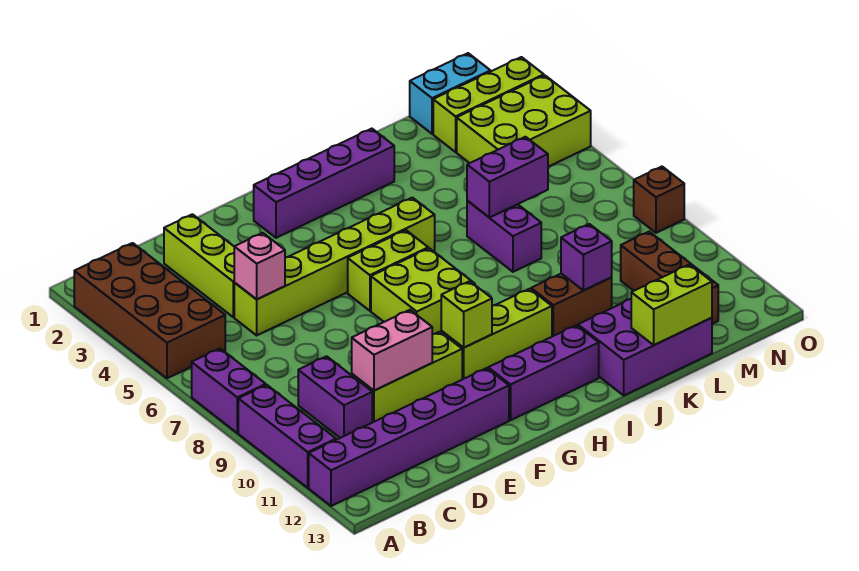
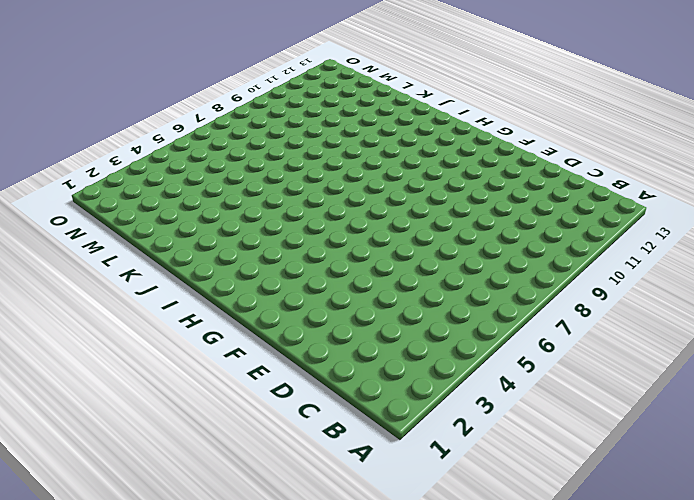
none -> brown 2x4 brick [74,243,225,378]
none -> purple 1x2 brick [192,349,266,433]
none -> purple 1x3 brick [238,385,336,488]

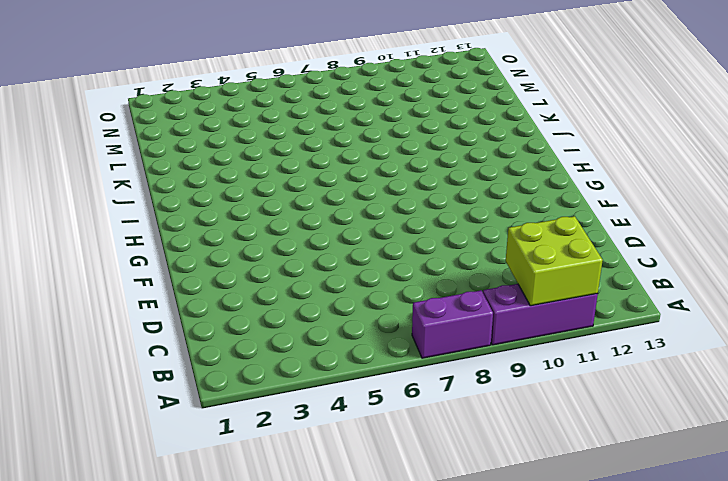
lime 2x2 brick [506,216,603,306] -> lime 2x2 brick moved to [371,248,475,334]
none -> brown 2x4 brick [74,243,225,378]
none -> purple 1x6 brick [309,368,509,506]
none -> purple 1x2 brick [298,356,372,438]

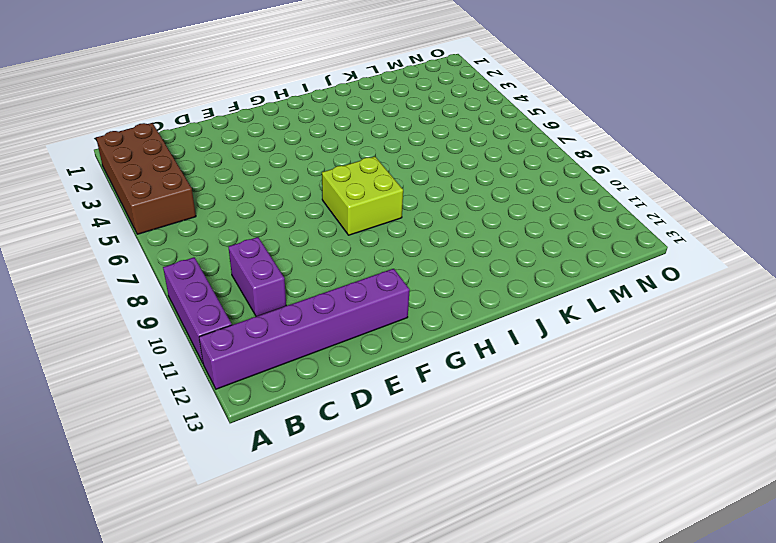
none -> purple 1x2 brick [192,349,266,433]
none -> lime 1x3 brick [164,214,234,317]
none -> lime 1x6 brick [234,198,435,335]

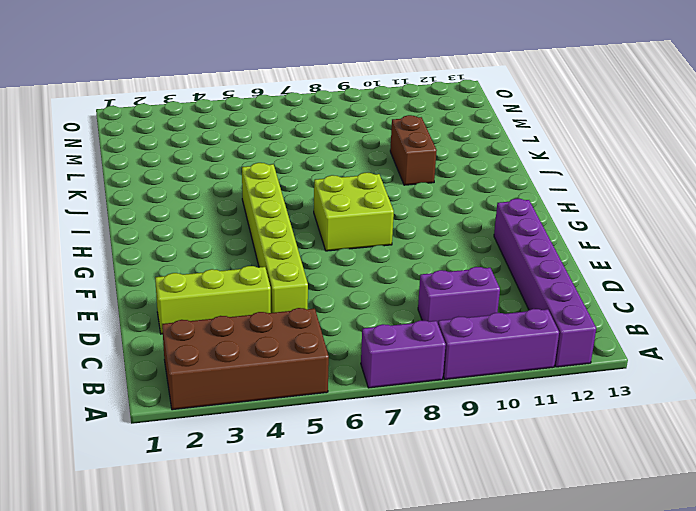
none -> lime 1x3 brick [352,332,462,422]
none -> purple 1x4 brick [254,129,394,238]
none -> lime 1x2 brick [348,230,428,311]

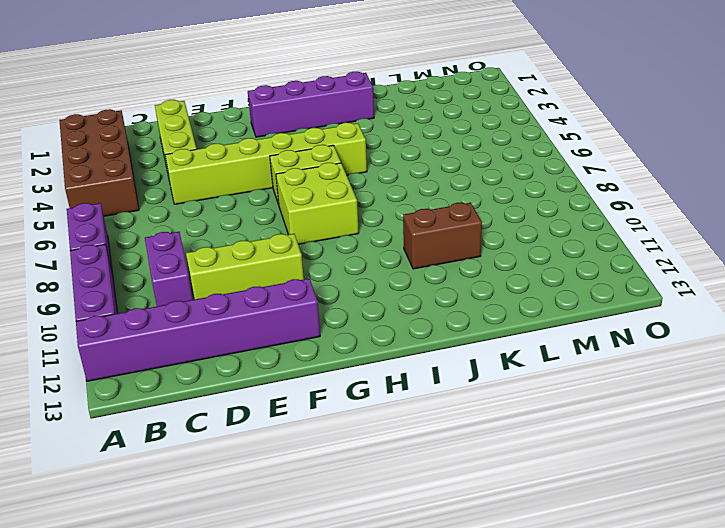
none -> lime 1x3 brick [441,289,552,379]
none -> purple 1x3 brick [488,325,599,420]
none -> purple 2x3 brick [578,299,712,395]

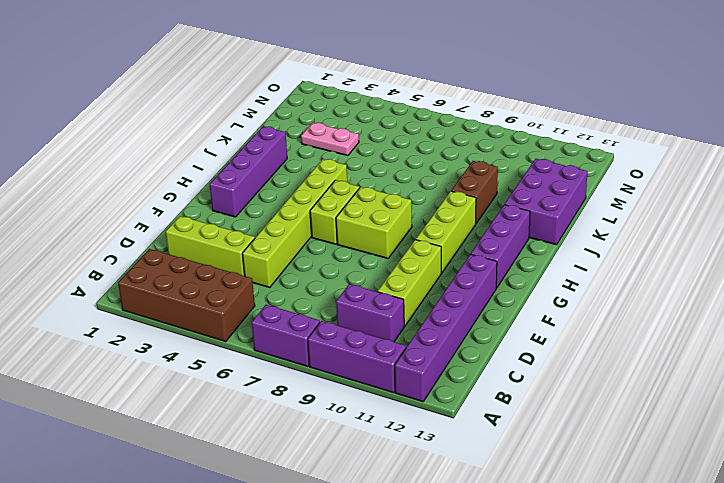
pink 1x2 plate [301,123,359,156] -> none
none -> purple 1x2 brick [467,201,541,272]
none -> cyan 1x2 brick [410,53,490,134]
none -> lime 1x3 brick [433,57,544,152]

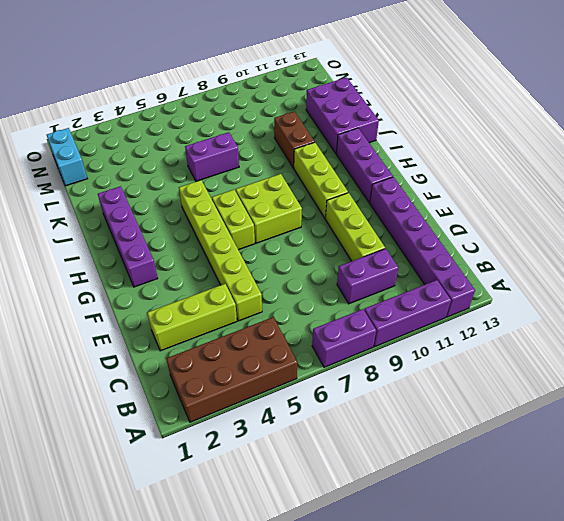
none -> lime 1x3 brick [433,57,544,152]
none -> lime 2x3 brick [457,75,591,167]
none -> brown 1x3 brick [621,232,718,324]

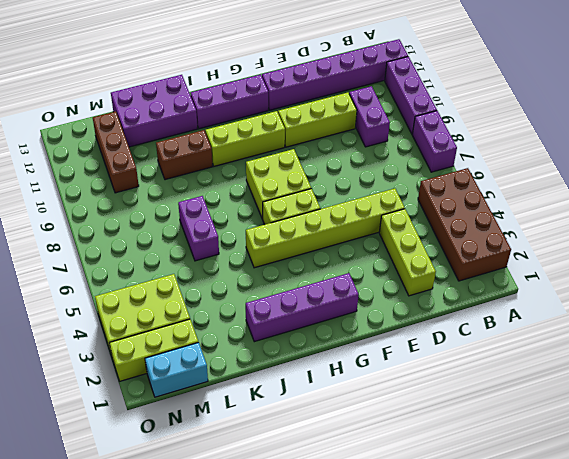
none -> brown 1x1 brick [634,167,684,233]
none -> pink 1x1 brick [234,233,285,299]
none -> pink 1x2 brick [352,310,432,391]

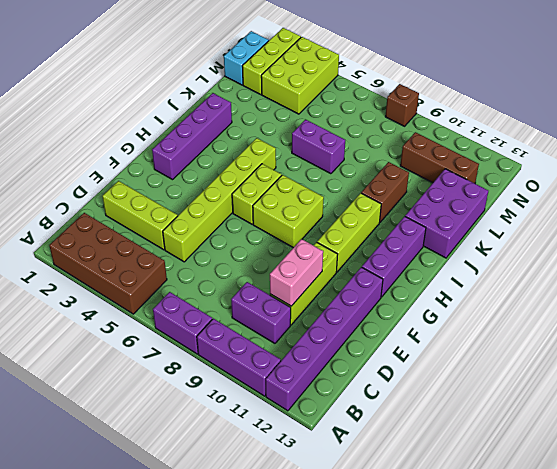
none -> pink 1x1 brick [234,233,285,299]
none -> lime 1x1 brick [441,281,492,348]
none -> purple 1x2 brick [467,137,548,217]

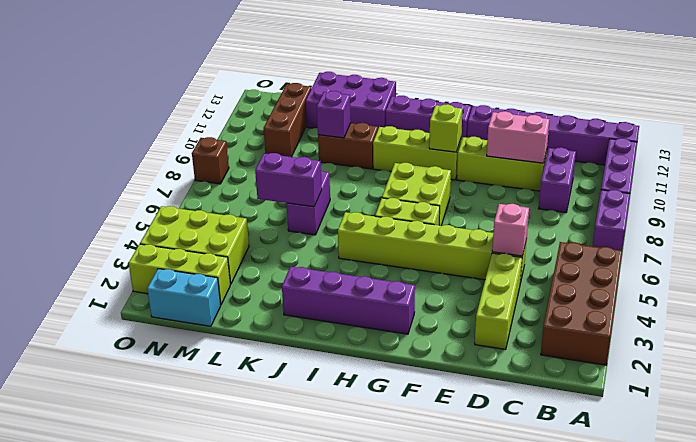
none -> lime 1x2 brick [631,264,712,345]

